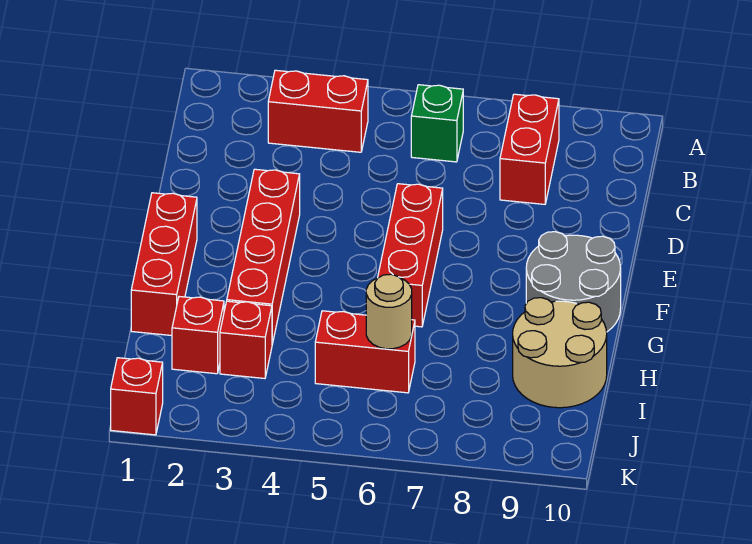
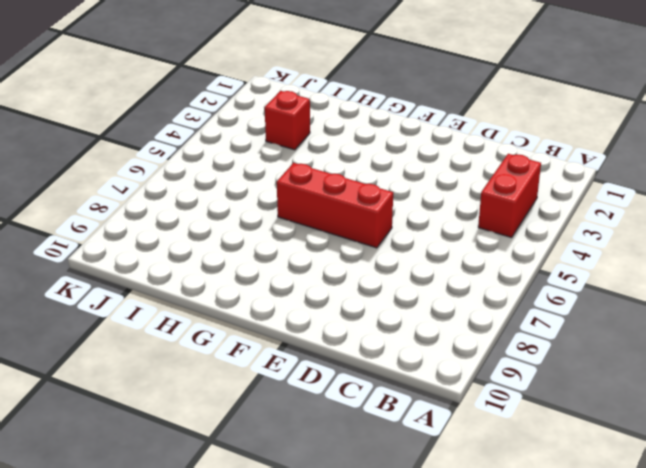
none -> green 1x1 brick [411,85,463,162]
none -> red 1x2 brick [500,94,559,204]
none -> red 1x4 brick [227,169,300,344]

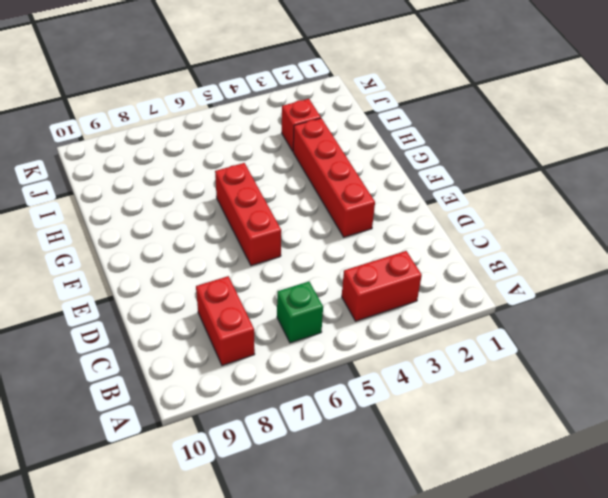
none -> red 1x3 brick [131,193,197,336]
none -> grey 2x2 round brick [526,232,621,332]
none -> tan 2x2 round brick [513,298,607,408]

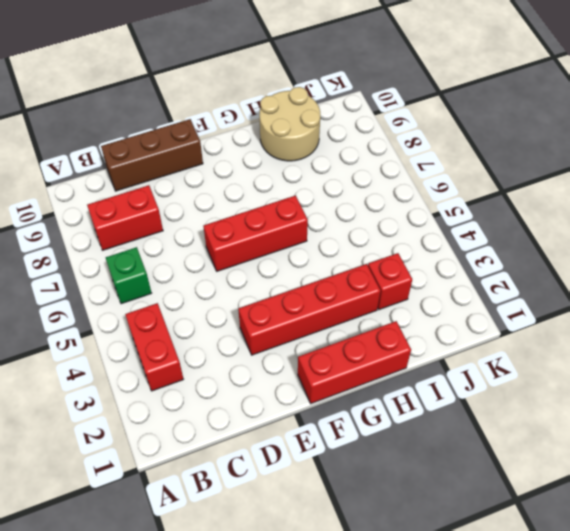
brown 1x3 brick [101,119,203,191] -> none
none -> grey 2x2 round brick [526,232,621,332]
none -> red 1x1 brick [172,297,224,374]
none -> red 1x2 brick [315,311,415,393]

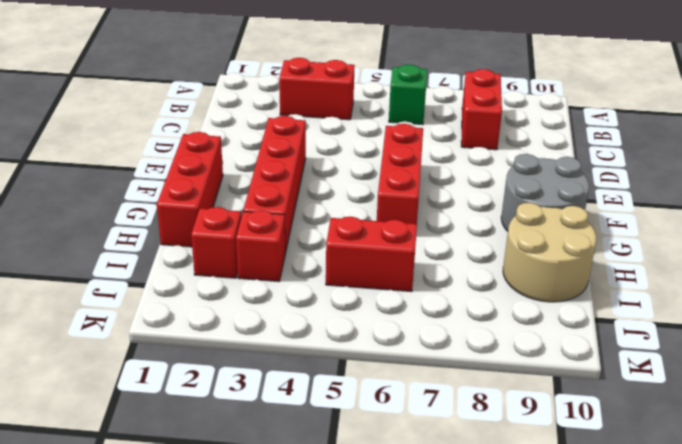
none -> red 1x1 brick [111,358,163,435]
none -> tan 1x1 round brick [366,274,412,349]

